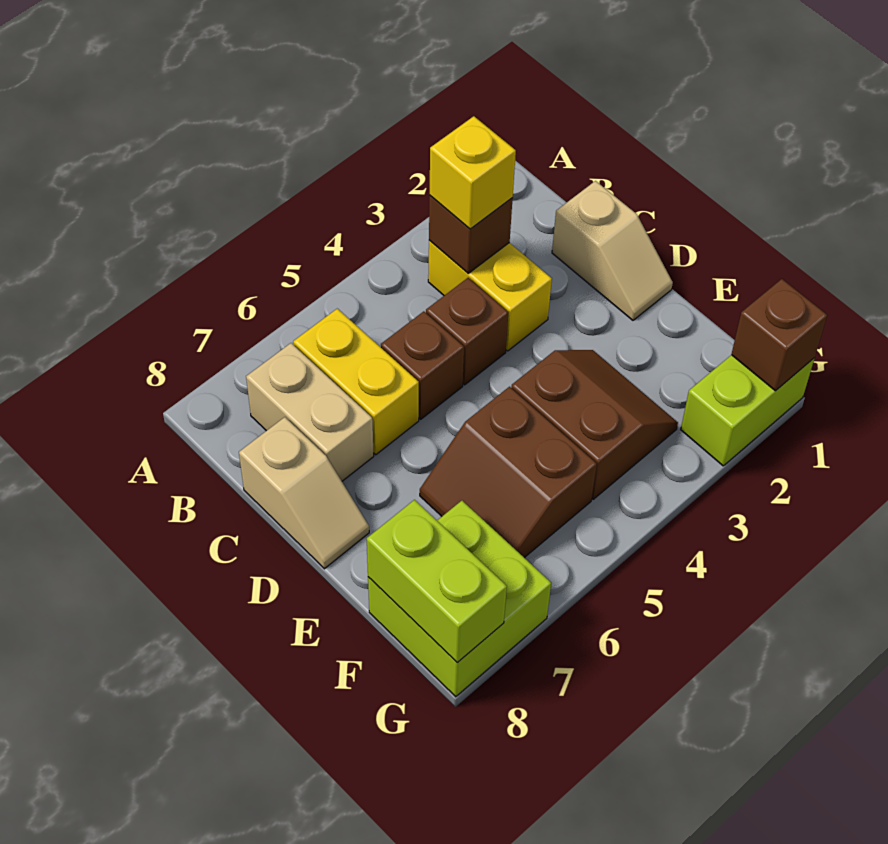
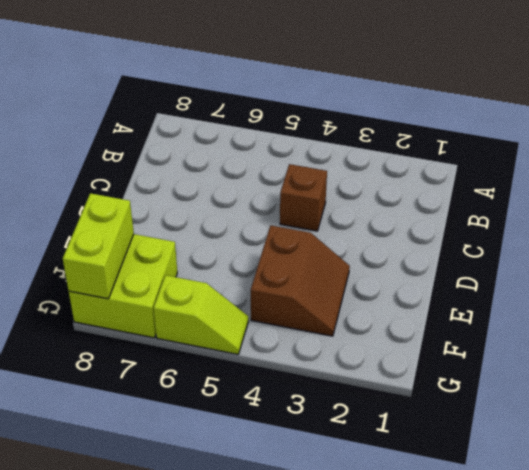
lime 1x2 slope [153,275,248,354] -> none
none -> yellow 1x2 brick [428,240,552,351]
none -> yellow 1x2 brick [293,309,419,455]
none -> tan 1x2 brick [246,343,374,481]

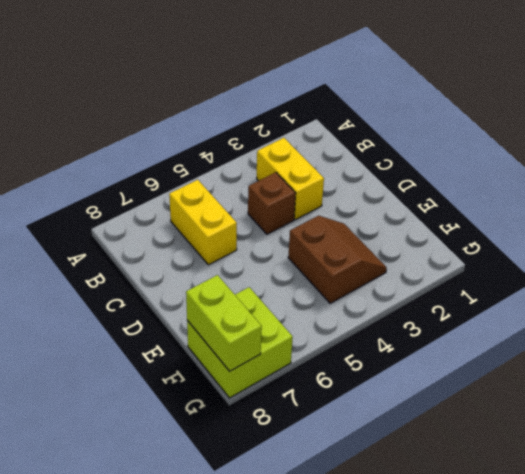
none -> tan 1x2 brick [246,343,374,481]
none -> tan 1x2 slope [552,181,673,320]
none -> brown 1x1 brick [381,311,464,419]

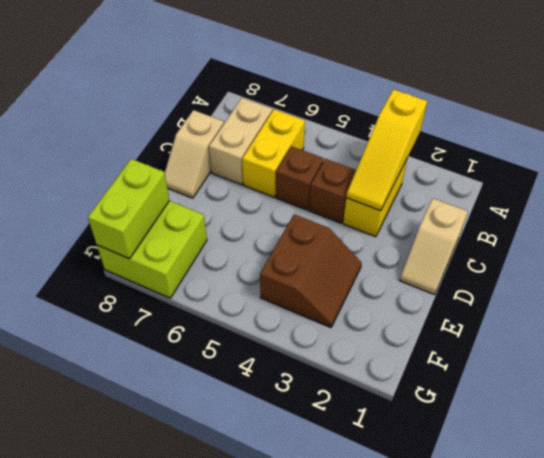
yellow 1x3 slope [346,89,427,211] -> brown 1x1 brick [429,196,513,273]
none -> brown 2x2 slope [420,387,597,558]
none -> lime 1x2 brick [681,355,814,466]
none -> brown 1x1 brick [731,279,827,391]

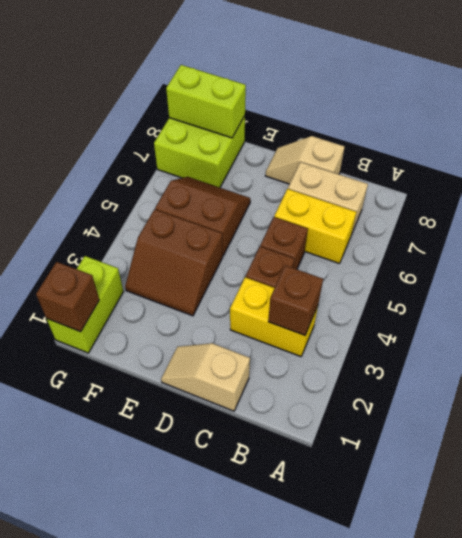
none -> yellow 1x1 brick [430,116,516,229]

